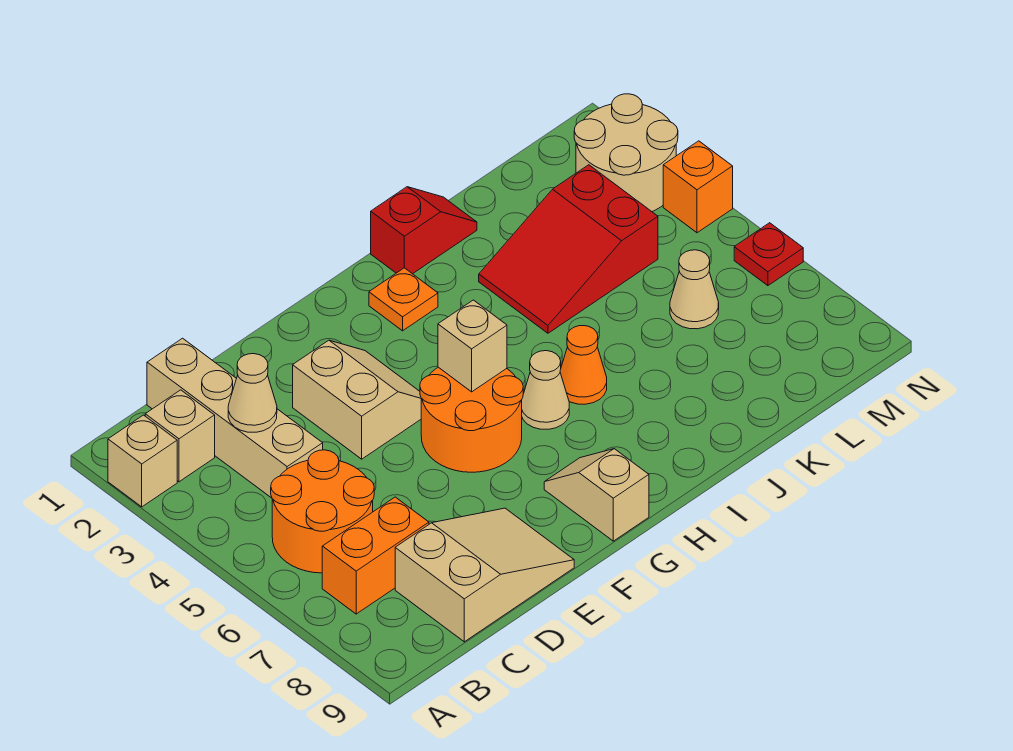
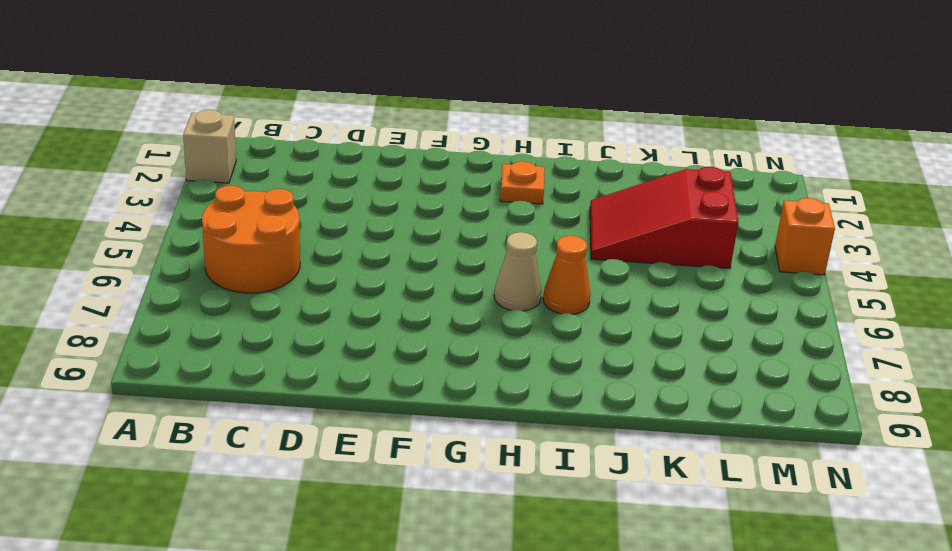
none -> tan 1x1 brick [145,390,215,482]
none -> orange 1x2 brick [322,497,429,614]
none -> tan 1x4 brick [147,338,323,498]

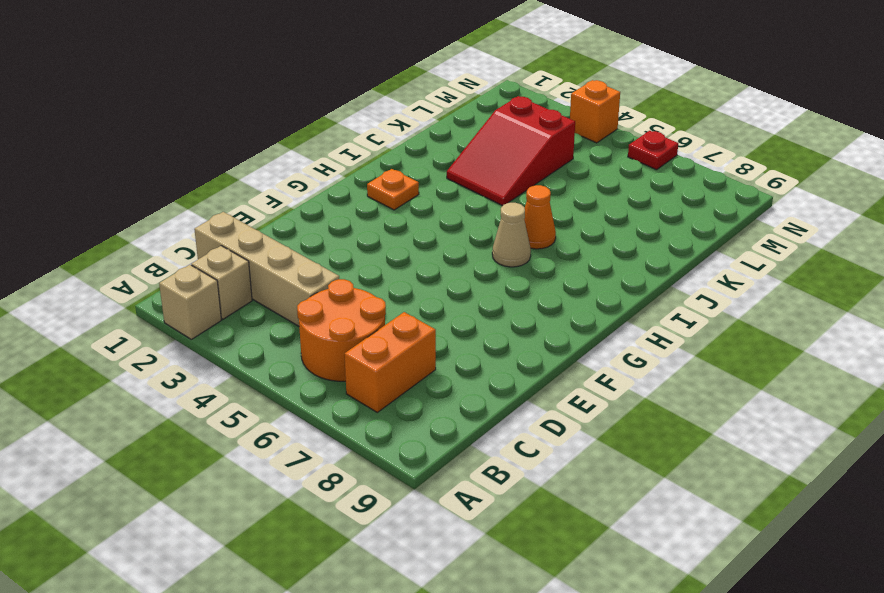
none -> tan 2x3 slope [395,508,574,642]
none -> tan 2x2 slope [293,340,421,459]
none -> orange 2x2 round brick [420,367,523,472]

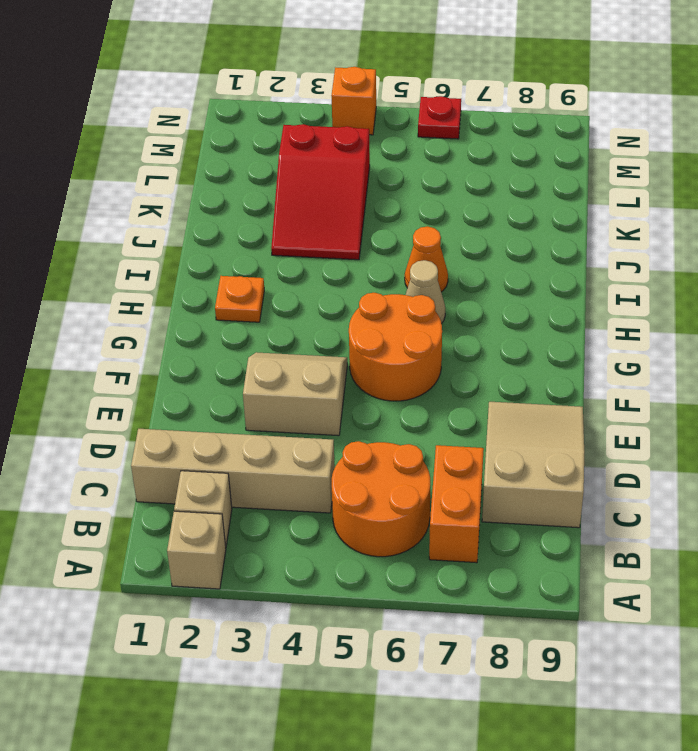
none -> tan 1x2 slope [544,449,649,541]
none -> red 1x2 slope [371,187,477,274]
none -> tan 1x1 cone [670,250,719,329]

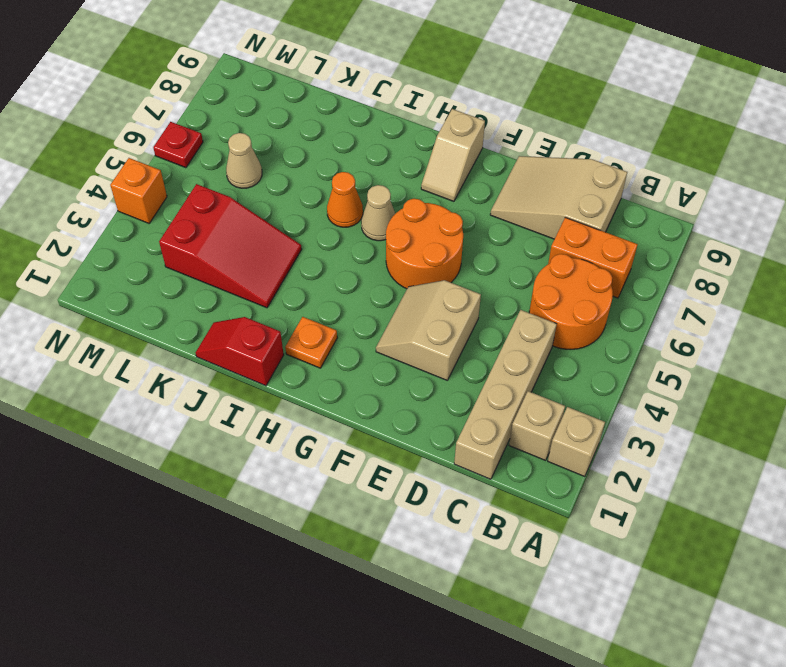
none -> tan 2x2 round brick [574,94,678,211]
none -> tan 1x1 cone [228,354,277,432]
none -> tan 1x1 brick [438,300,507,392]

